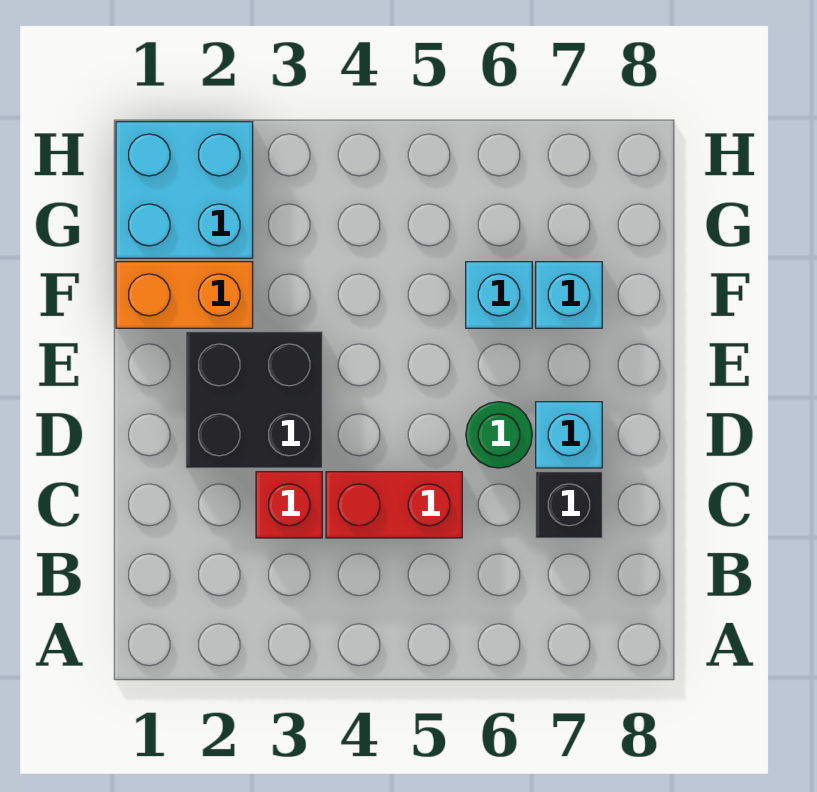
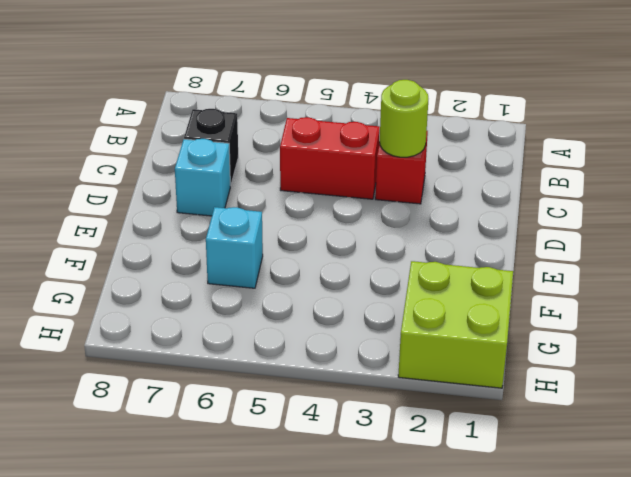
lime 1x1 round brick [379,80,428,157] -> none
lime 2x2 brick [398,261,513,388] -> cyan 2x2 brick [116,122,253,258]
none -> black 2x2 brick [186,332,322,468]
none -> green 1x1 round brick [466,402,532,468]

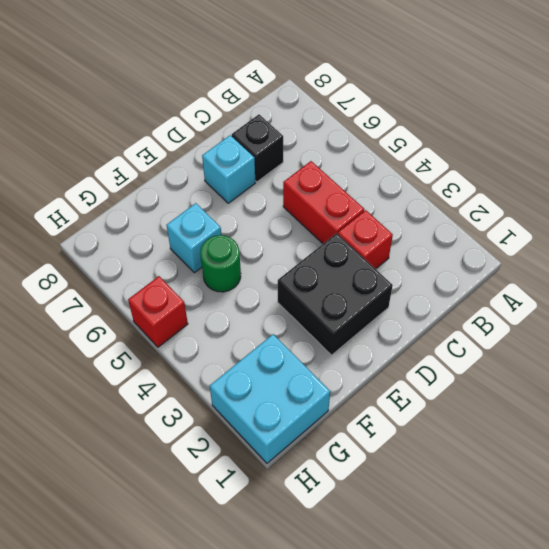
green 1x1 round brick [200,235,241,292] -> green 1x1 round brick moved to [466,402,532,468]
red 1x1 brick [128,276,188,347] -> none
none -> orange 1x2 brick [116,262,253,328]
none -> cyan 1x1 brick [536,262,602,328]

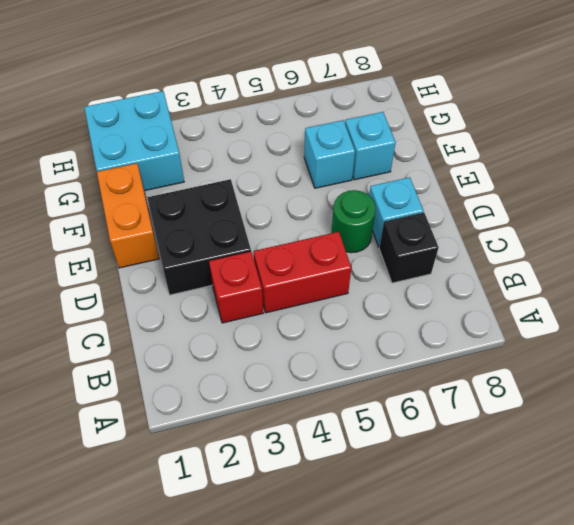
orange 1x2 brick [97,163,159,268] -> orange 1x2 brick turned to [116,262,253,328]

